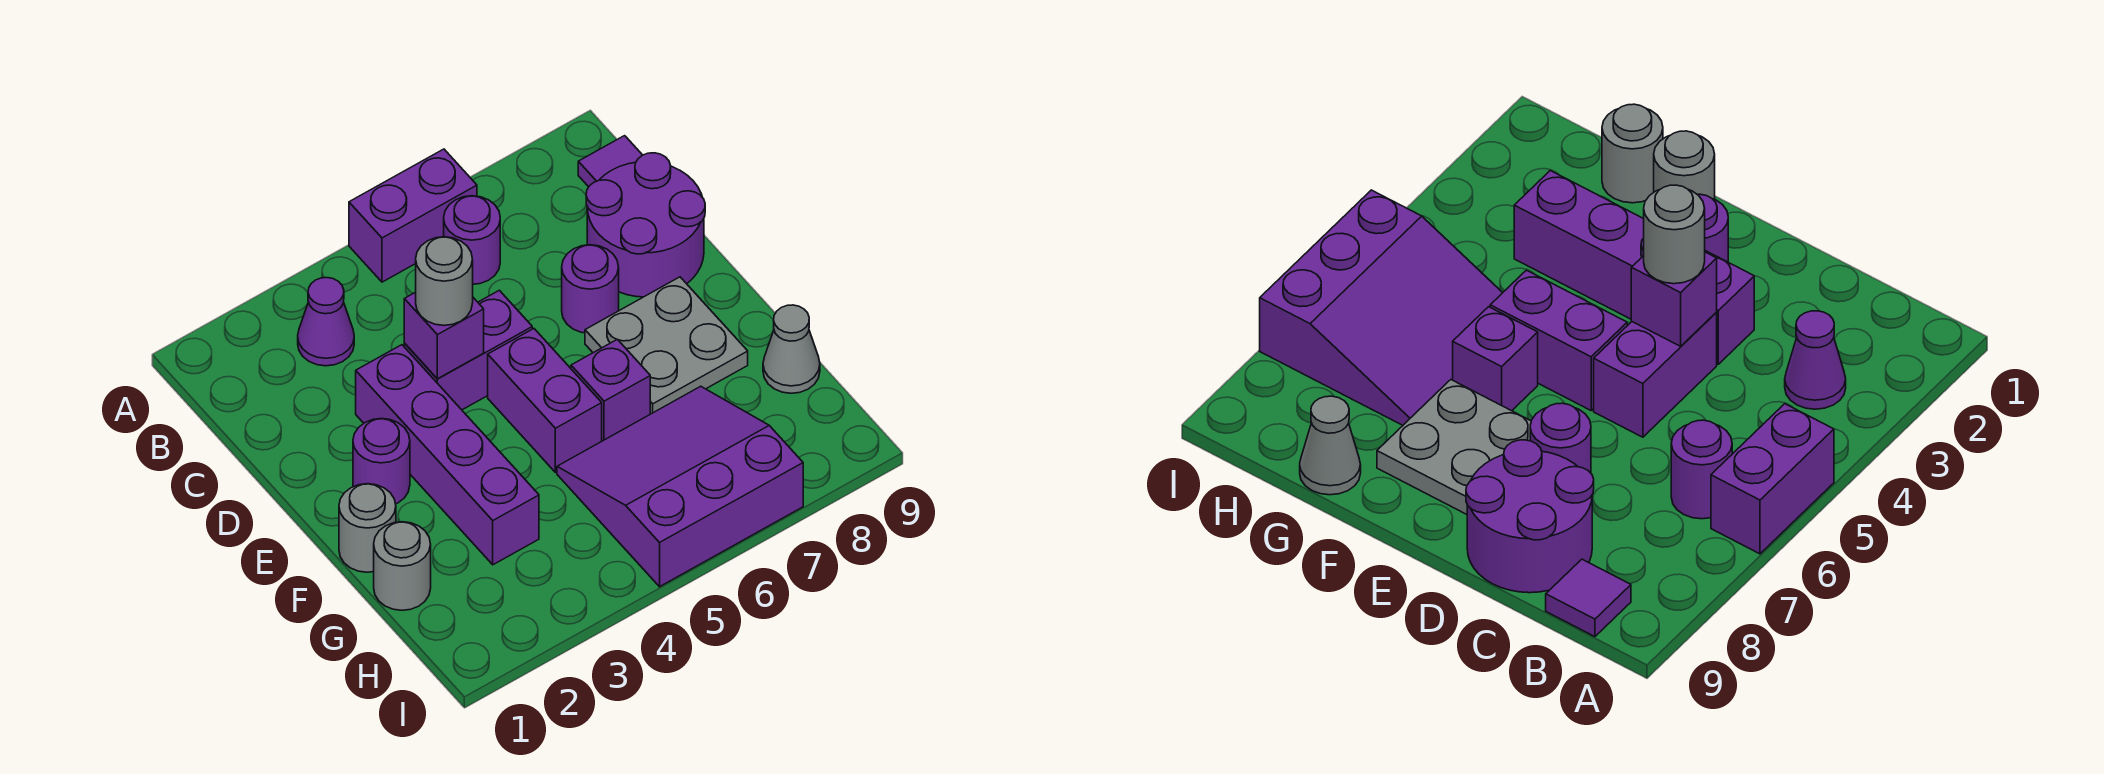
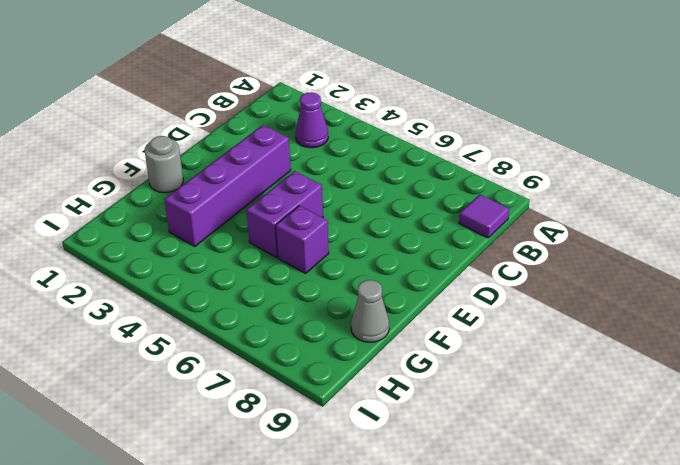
none -> purple 1x2 brick [349,149,477,282]
none -> purple 1x1 round brick [444,196,500,284]
none -> purple 2x2 round brick [586,153,705,297]

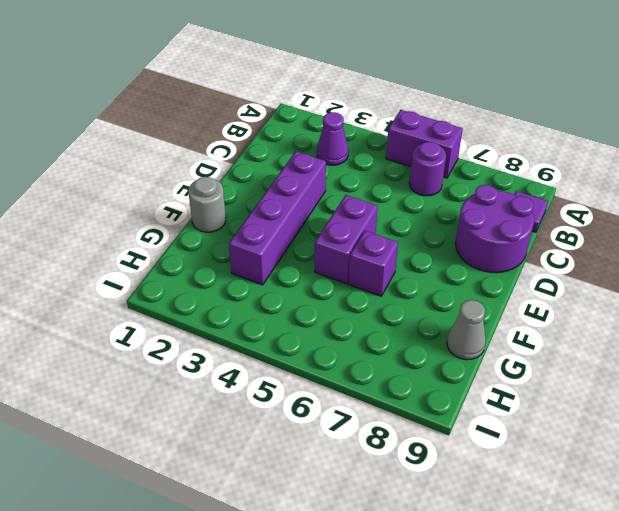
none -> purple 1x2 brick [404,290,532,410]
none -> purple 1x1 round brick [562,245,619,333]
none -> purple 1x1 round brick [353,418,410,504]

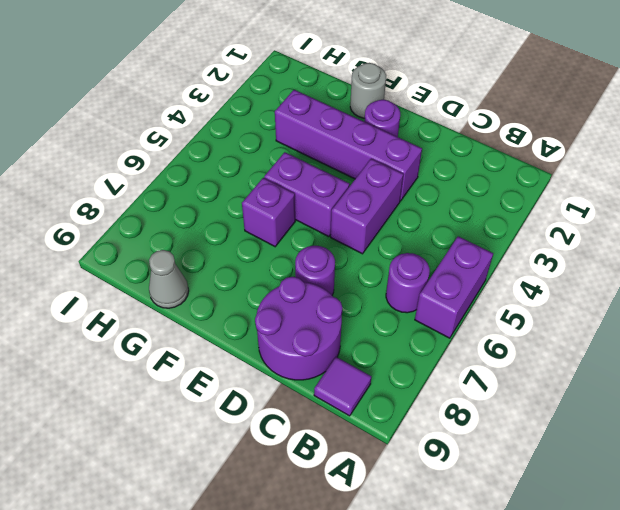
none -> purple 1x1 cone [298,278,354,366]
none -> grey 2x2 plate [585,277,748,414]
none -> grey 1x1 round brick [374,522,431,610]

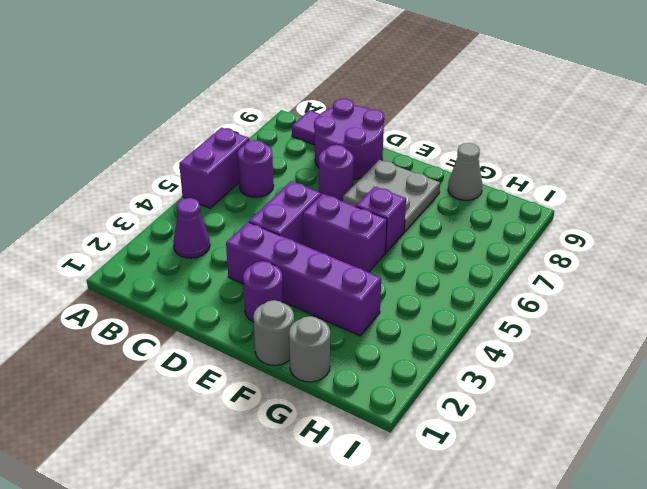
none -> purple 3x3 slope [557,386,803,587]
none -> purple 1x1 brick [404,292,484,379]
none -> grey 1x1 round brick [416,237,473,325]

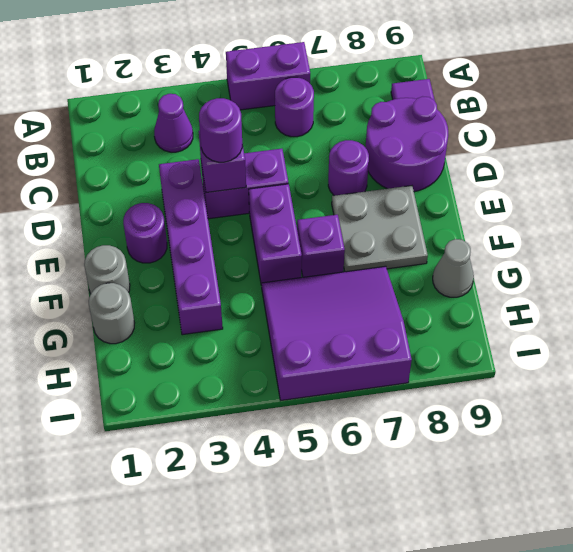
purple 1x1 round brick [199,98,242,162] -> grey 1x1 round brick [416,237,473,325]

